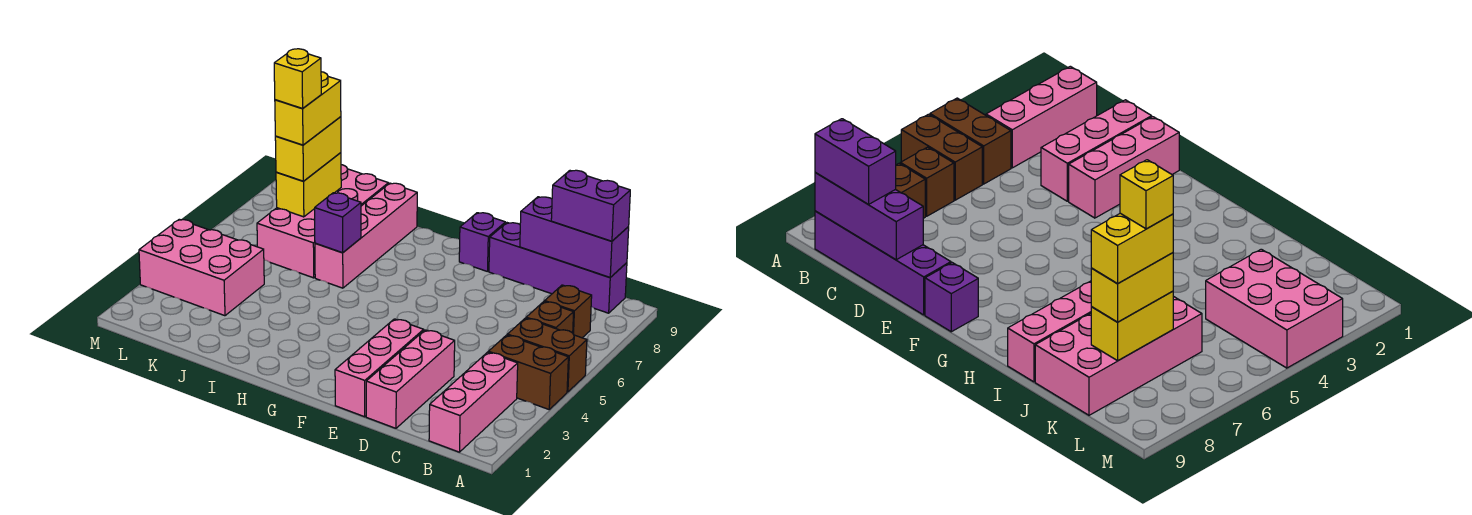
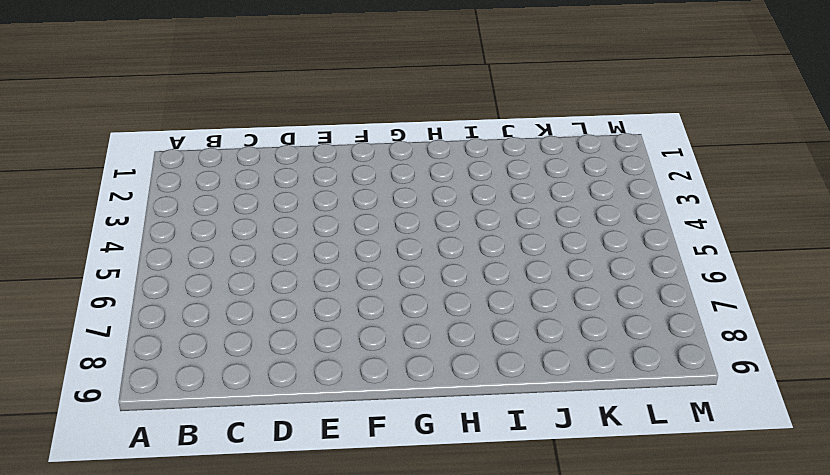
none -> brown 1x2 brick [488,335,568,409]
none -> brown 1x2 brick [507,318,587,392]
none -> pink 1x3 brick [429,352,518,452]

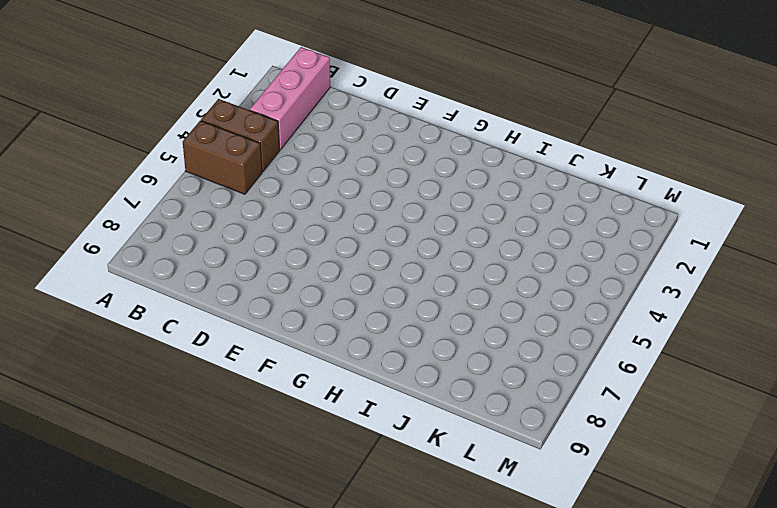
none -> brown 1x1 brick [526,301,574,333]
none -> brown 1x1 brick [545,285,592,338]
none -> purple 1x4 brick [489,223,627,313]

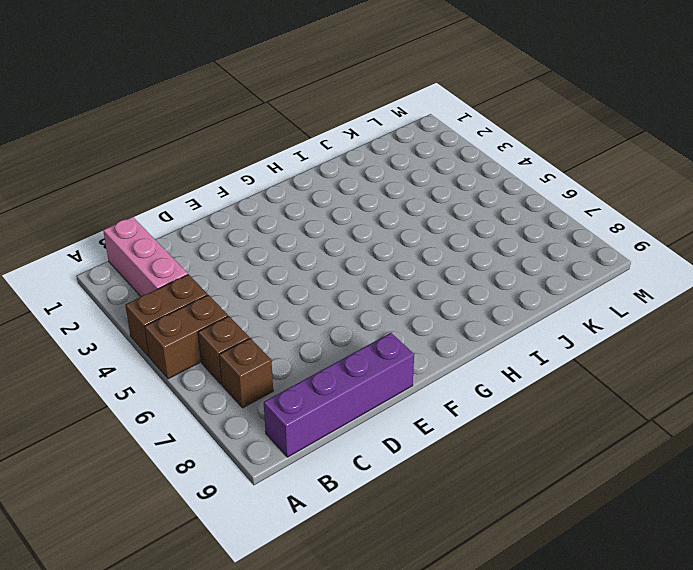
none -> pink 1x3 brick [366,330,455,428]
none -> pink 1x3 brick [335,319,424,417]
none -> purple 1x1 brick [459,213,505,272]

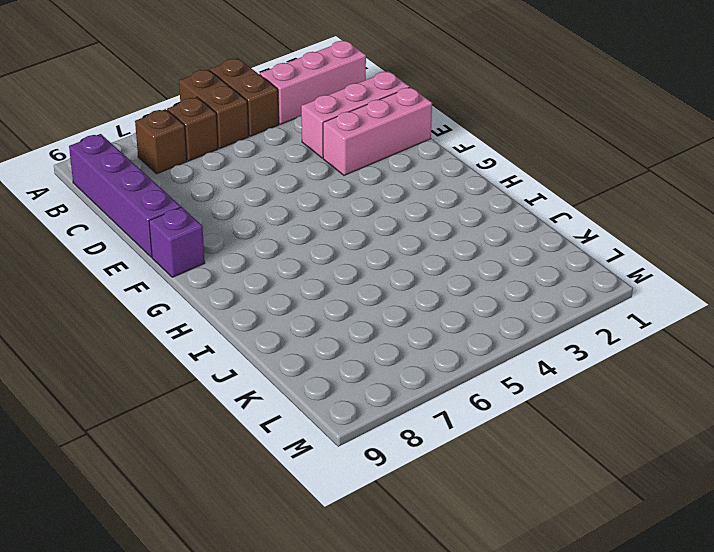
none -> pink 1x4 brick [315,183,417,288]
none -> pink 2x4 brick [257,165,388,278]
none -> pink 2x3 brick [139,219,264,316]

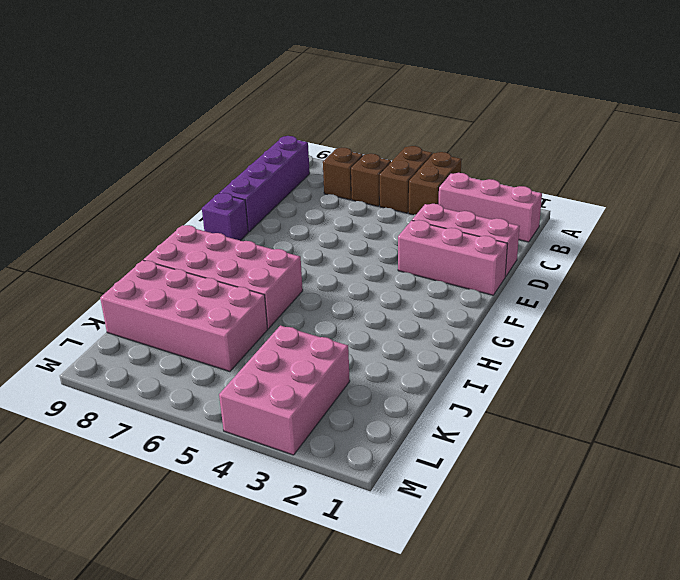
pink 2x4 brick [144,225,303,329] -> pink 1x4 brick [315,183,417,288]
none -> purple 1x3 brick [520,197,629,277]
none -> purple 1x1 brick [315,193,361,253]
none -> yellow 1x2 brick [276,153,341,217]

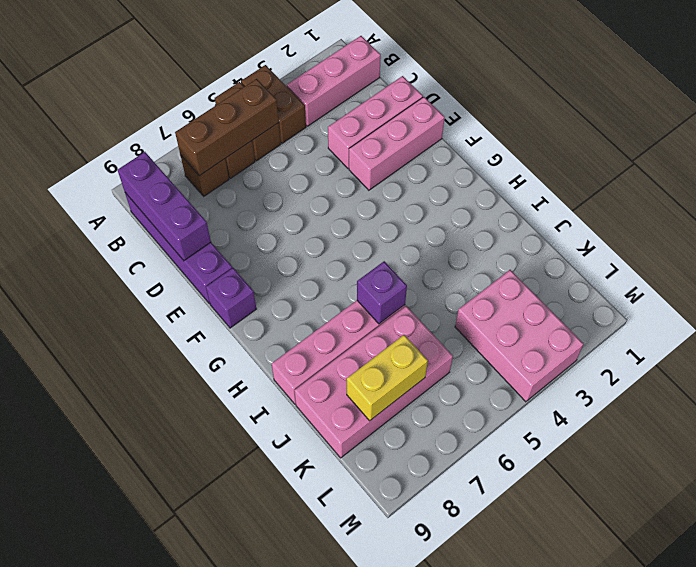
brown 1x3 brick [175,79,279,176] -> none
none -> purple 1x2 brick [551,170,630,241]
none -> yellow 1x2 brick [275,117,341,181]
none -> yellow 1x2 brick [275,72,341,145]

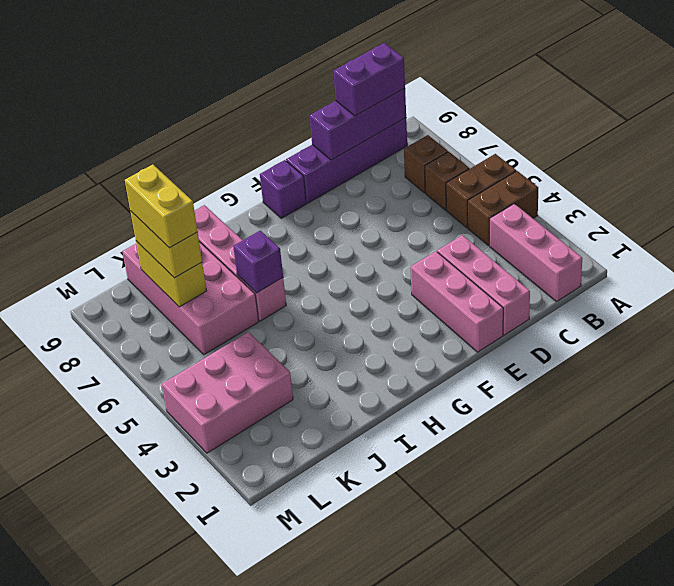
none -> yellow 1x1 brick [274,49,321,108]

